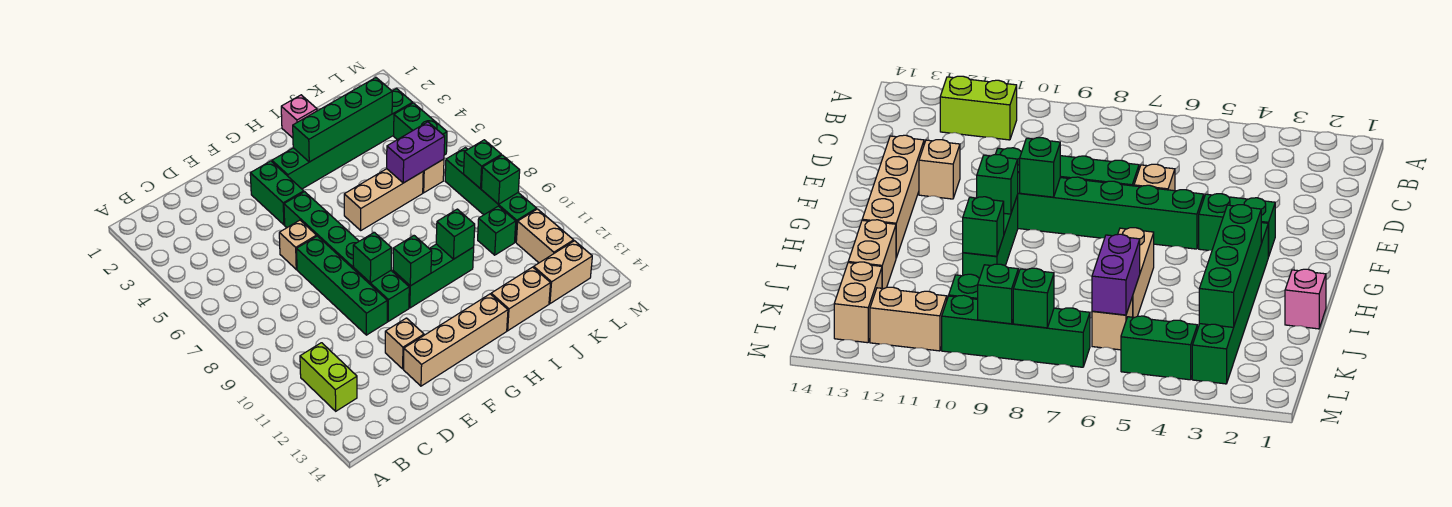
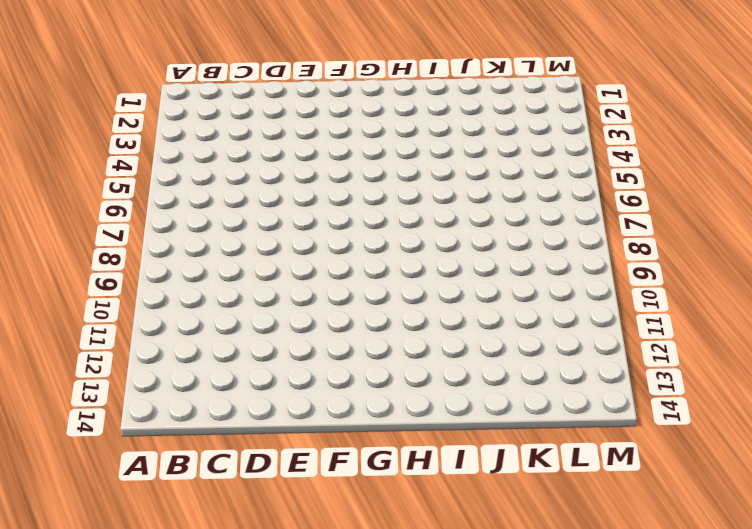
none -> lime 1x2 brick [300,343,357,411]
none -> tan 1x1 brick [279,220,317,269]
none -> green 1x4 brick [297,236,387,335]

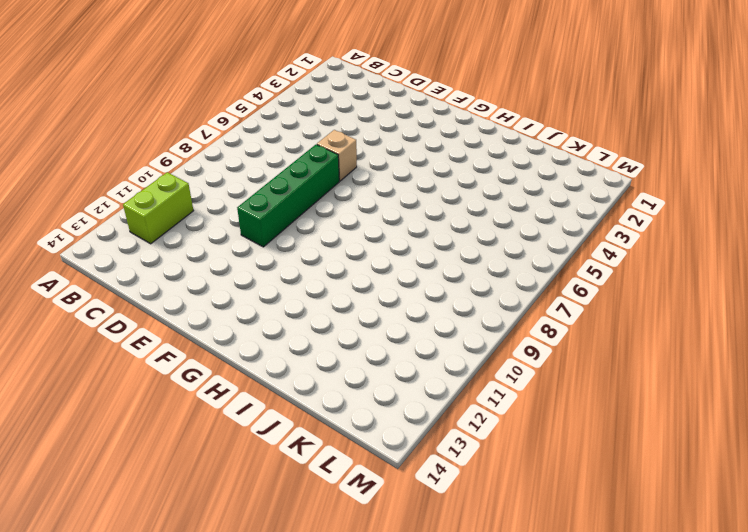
none -> tan 1x1 brick [385,318,424,369]
none -> tan 1x4 brick [404,294,508,386]
none -> green 1x2 brick [250,161,304,225]

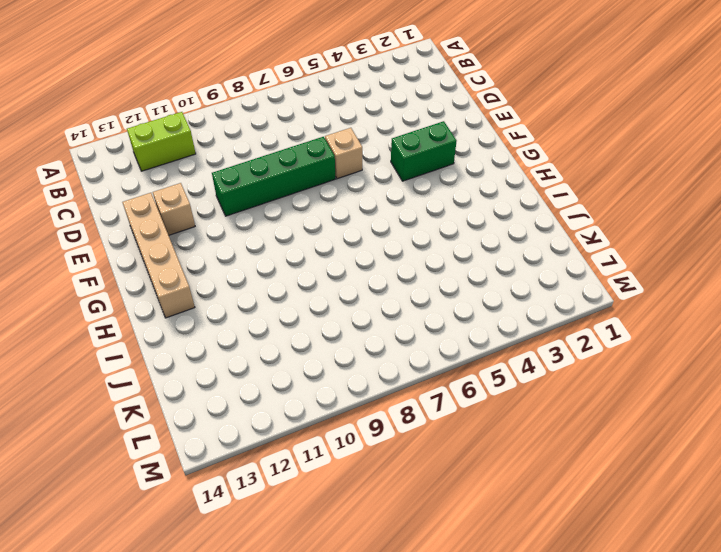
none -> green 1x6 brick [284,192,409,321]
none -> green 1x6 brick [272,89,413,189]
none -> green 1x3 brick [393,244,474,308]

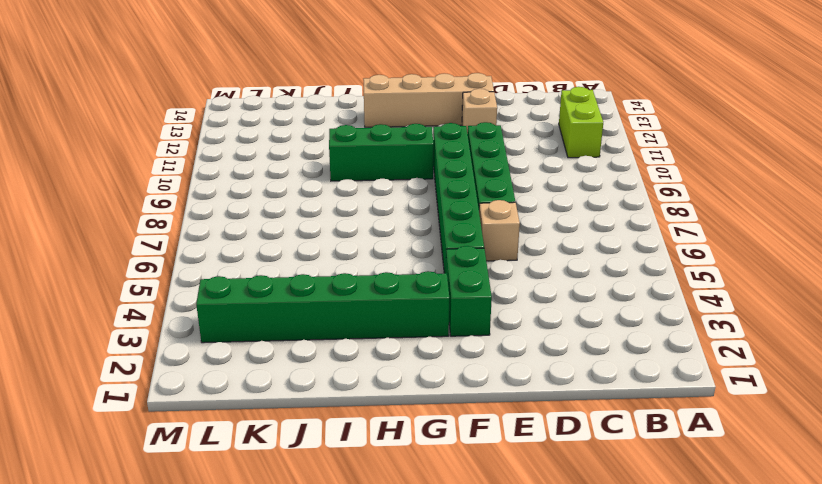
none -> tan 1x3 brick [344,169,423,230]
none -> pink 1x1 brick [281,95,317,138]
none -> tan 1x2 brick [491,267,551,331]

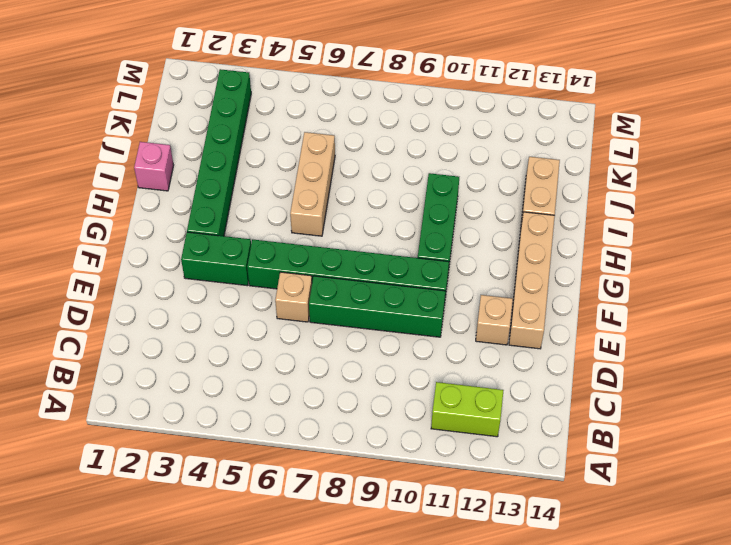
none -> tan 1x1 brick [423,159,444,193]
none -> green 1x1 brick [478,206,516,255]
none -> tan 1x2 brick [534,241,592,304]

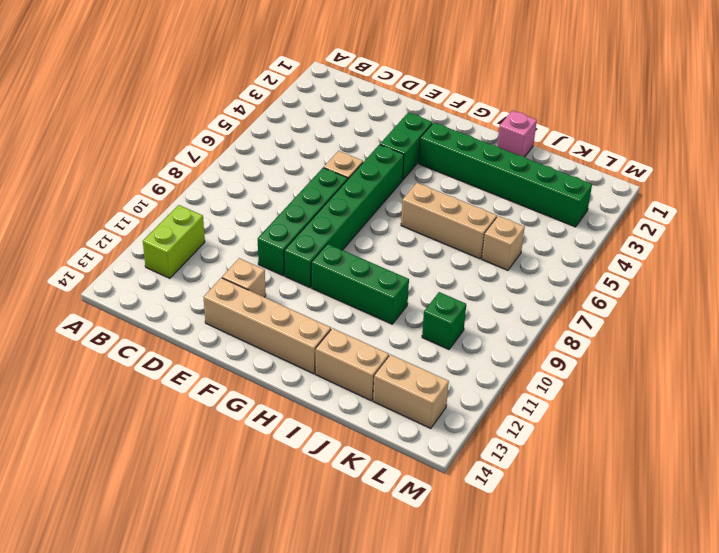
none -> green 1x2 brick [394,103,447,155]
none -> green 1x4 brick [445,148,537,242]
none -> tan 1x2 brick [516,209,574,263]

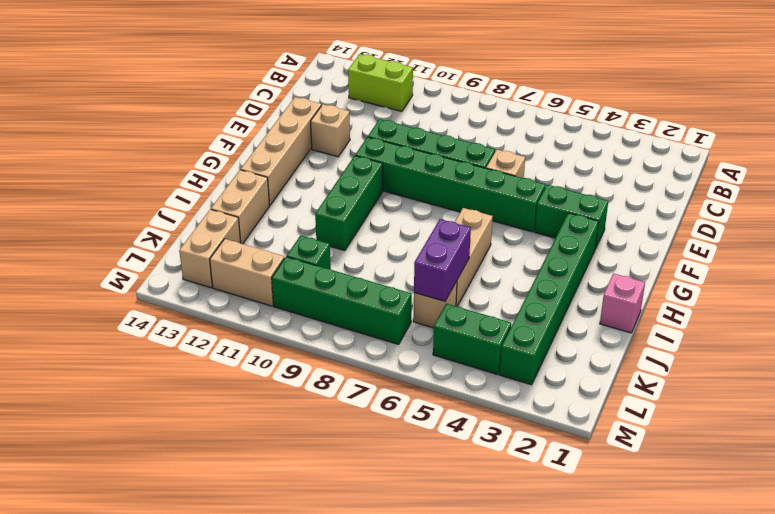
none -> green 1x1 brick [353,232,392,283]
none -> green 1x1 brick [393,236,432,286]
none -> green 1x4 brick [293,78,392,162]

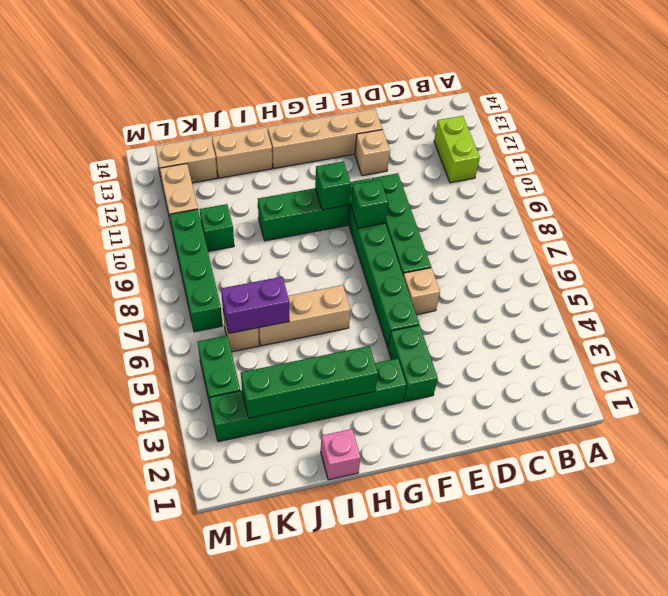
none -> green 1x1 brick [436,209,475,259]
none -> green 1x1 brick [464,140,501,189]
none -> green 1x1 brick [481,155,520,204]

